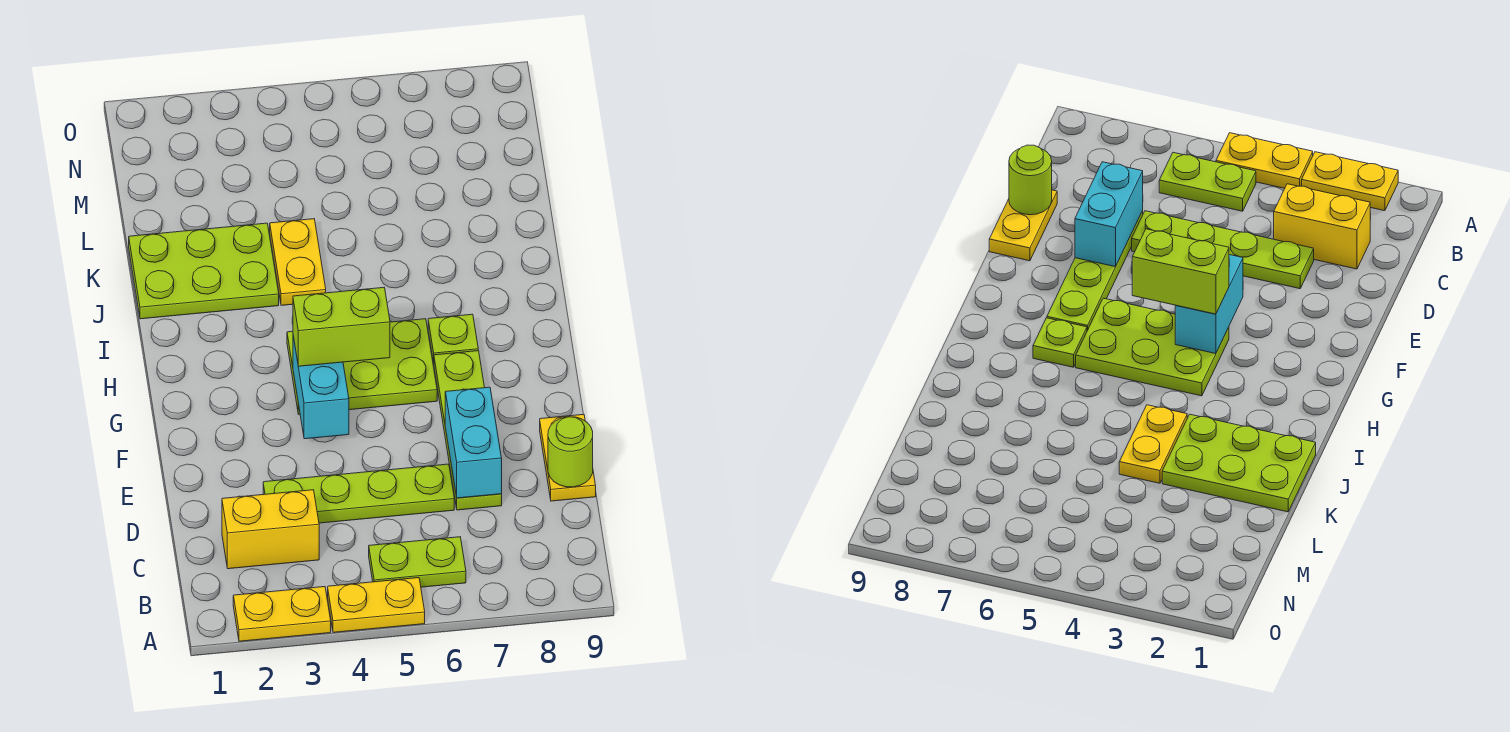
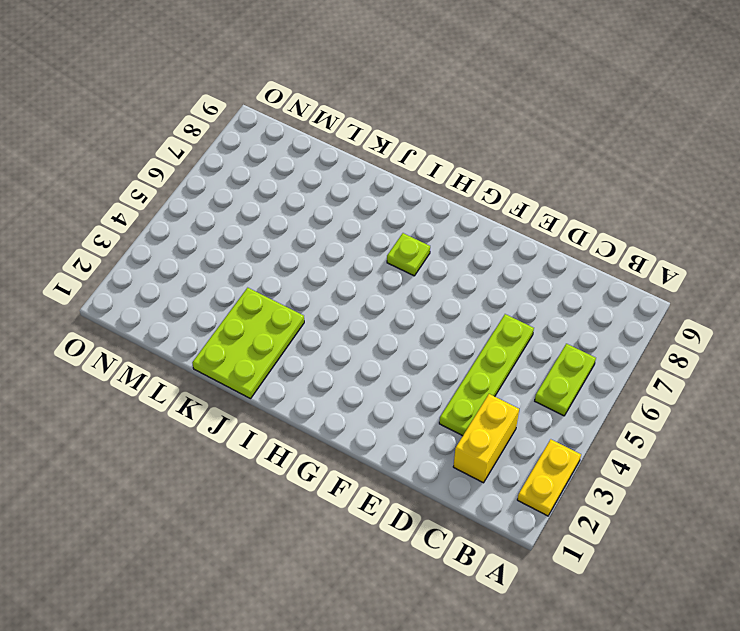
none -> yellow 1x2 plate [328,578,425,632]
none -> lime 1x4 plate [434,351,502,510]
none -> yellow 1x2 plate [540,414,596,501]

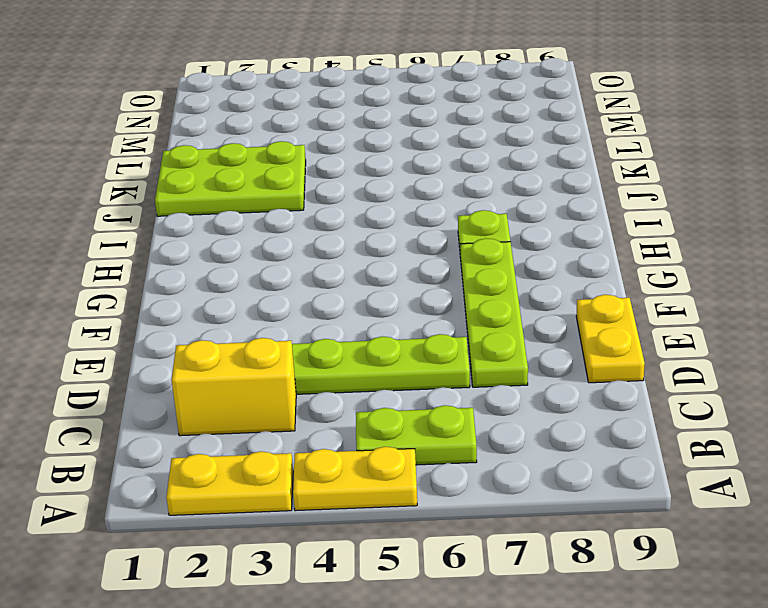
none -> lime 2x3 plate [287,319,437,414]
none -> yellow 1x2 plate [270,219,326,305]
none -> cyan 1x2 brick [445,387,502,498]

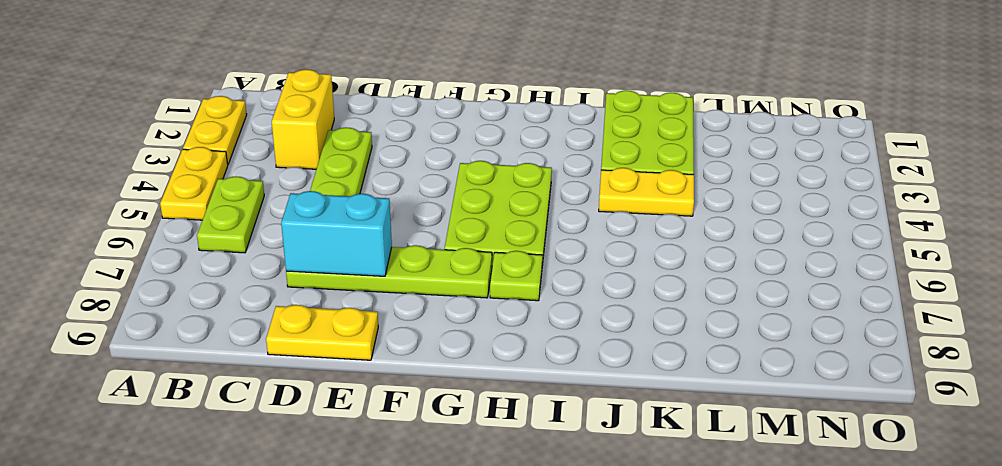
none -> lime 1x1 round brick [548,417,593,487]
none -> cyan 1x2 brick [293,336,349,439]
none -> lime 1x2 brick [293,288,390,366]

